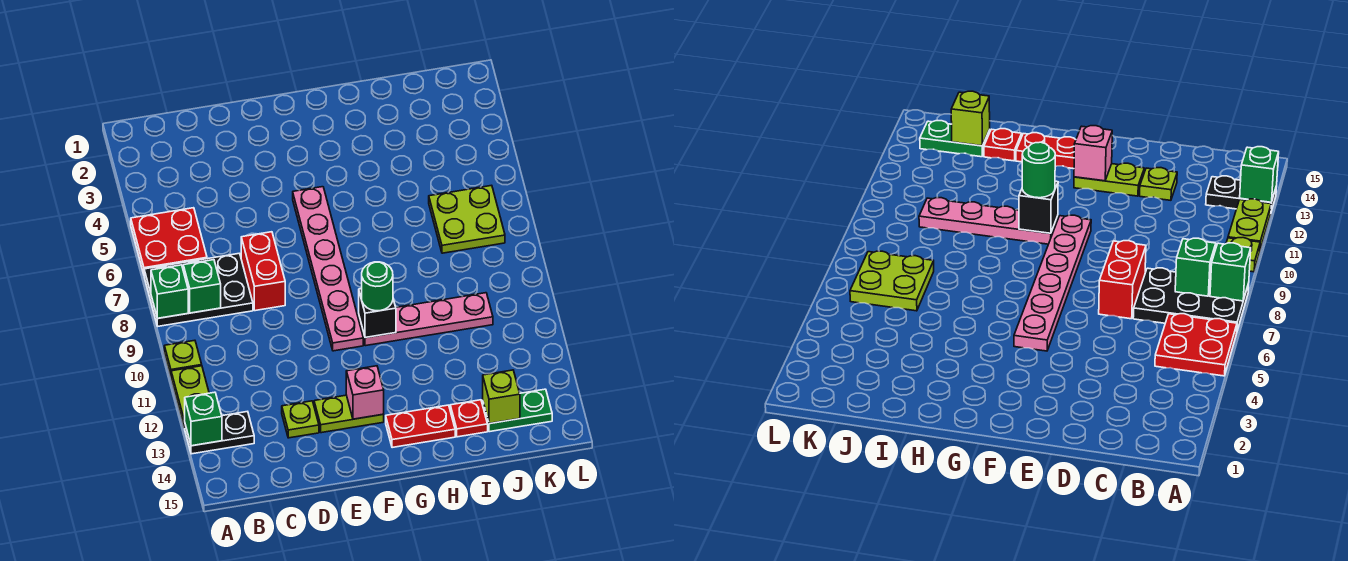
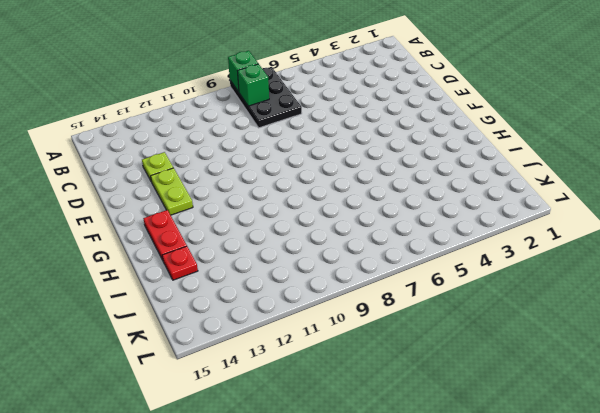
none -> red 2x2 plate [131,208,207,274]
none -> lime 1x1 plate [164,340,202,376]
none -> lime 1x2 plate [171,366,209,428]

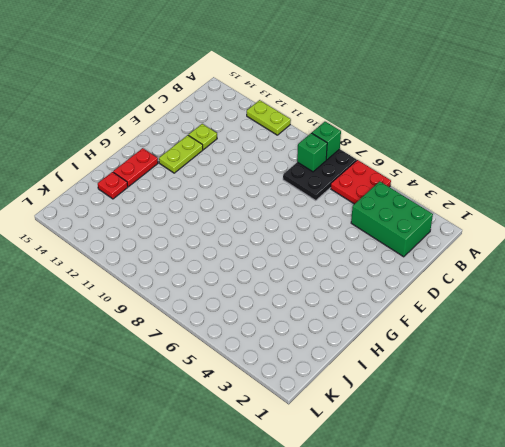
green 2x3 brick [351,181,433,257] -> none
none -> lime 1x1 plate [164,340,202,376]
none -> black 1x2 plate [185,411,254,454]
none -> red 1x2 brick [241,232,285,311]

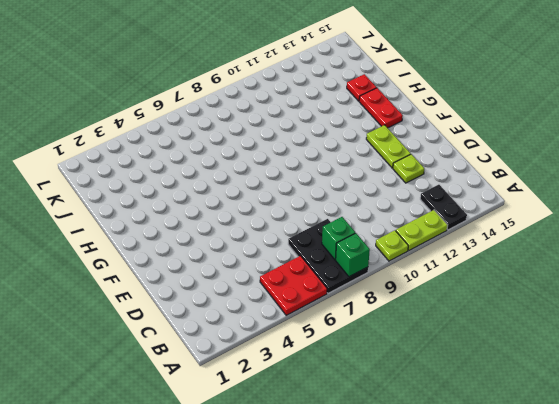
none -> red 1x2 brick [241,232,285,311]
none -> pink 1x6 plate [293,187,363,351]
none -> pink 1x4 plate [359,293,493,346]

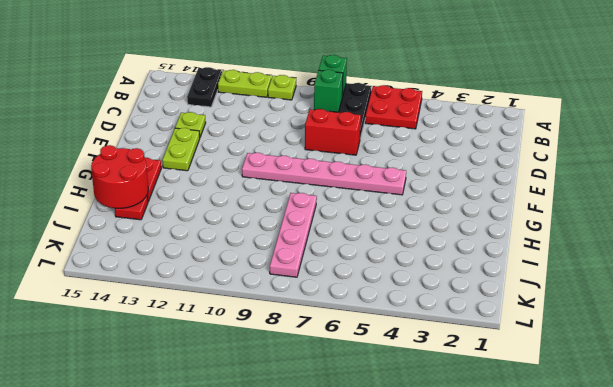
pink 1x4 plate [270,193,317,277] -> pink 1x4 plate moved to [359,293,493,346]
red 2x2 round brick [91,145,148,208] -> none
none -> lime 2x2 plate [429,185,505,253]
none -> green 1x2 plate [483,389,552,432]
none -> green 1x1 brick [184,392,222,446]

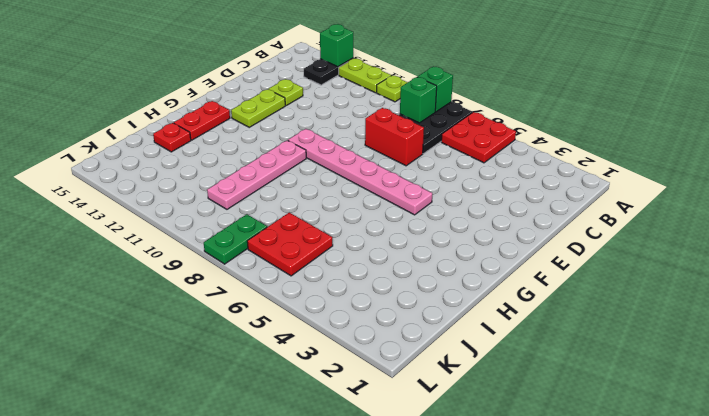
red 2x2 plate [247,213,333,276] -> lime 2x2 plate [429,185,505,253]
green 1x2 plate [204,214,267,264] -> green 1x2 plate moved to [483,389,552,432]
none -> pink 1x1 brick [346,366,384,419]
none -> black 1x1 brick [359,289,396,338]
none -> lime 1x1 brick [483,370,520,424]

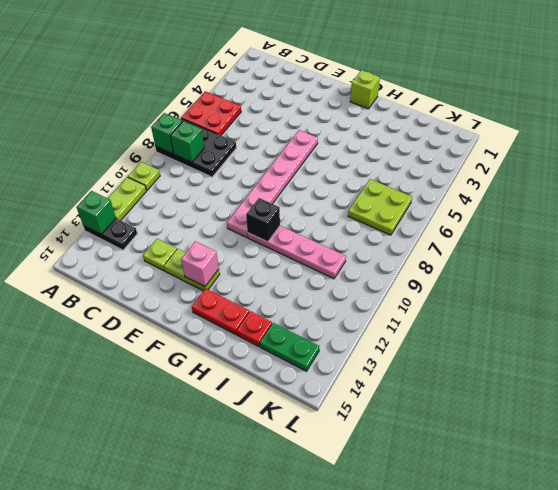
lime 1x1 brick [350,70,380,109] -> lime 1x1 brick moved to [483,370,520,424]
none -> red 1x2 brick [241,232,285,311]
none -> green 1x1 round brick [362,262,393,311]

